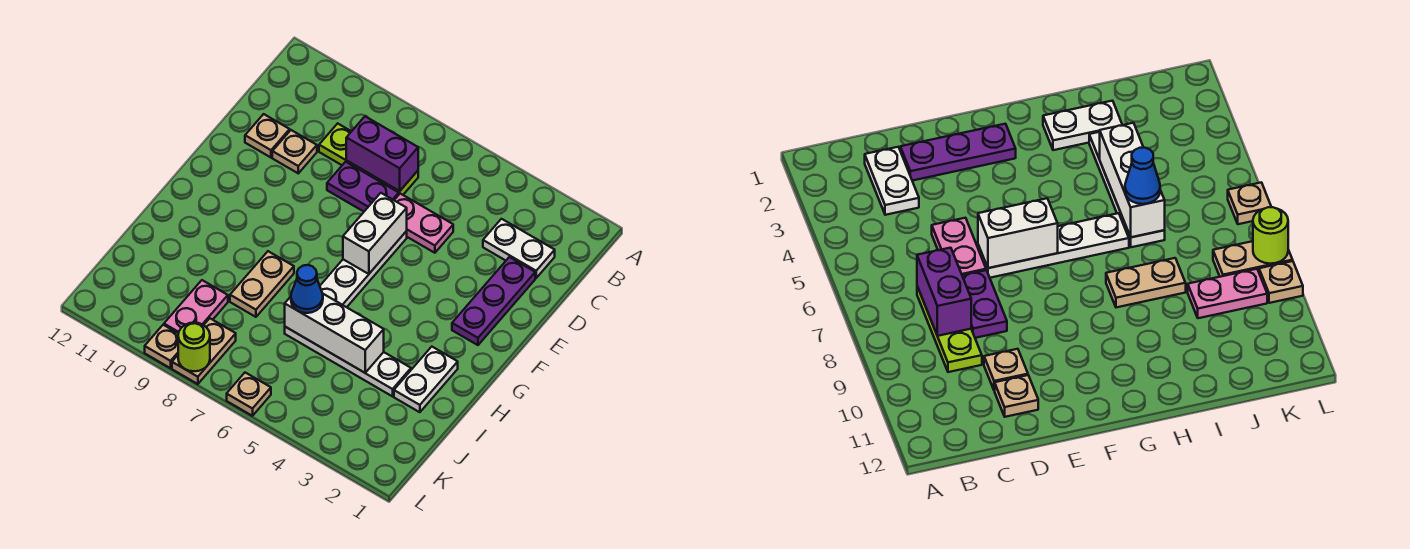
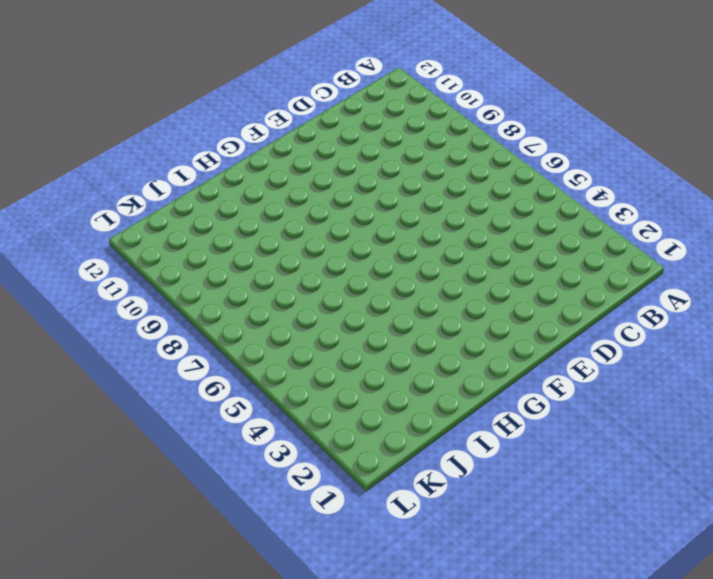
none -> white 1x2 plate [483,219,555,278]
none -> lime 1x3 plate [319,123,418,195]
none -> purple 1x3 plate [452,257,535,345]

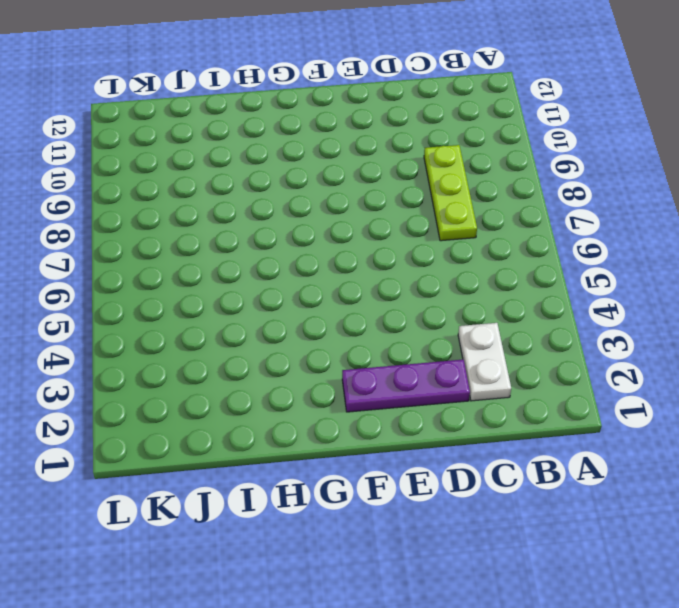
none -> pink 1x2 plate [394,194,453,253]
none -> purple 1x2 plate [327,162,399,212]
none -> tan 1x1 plate [272,130,317,173]

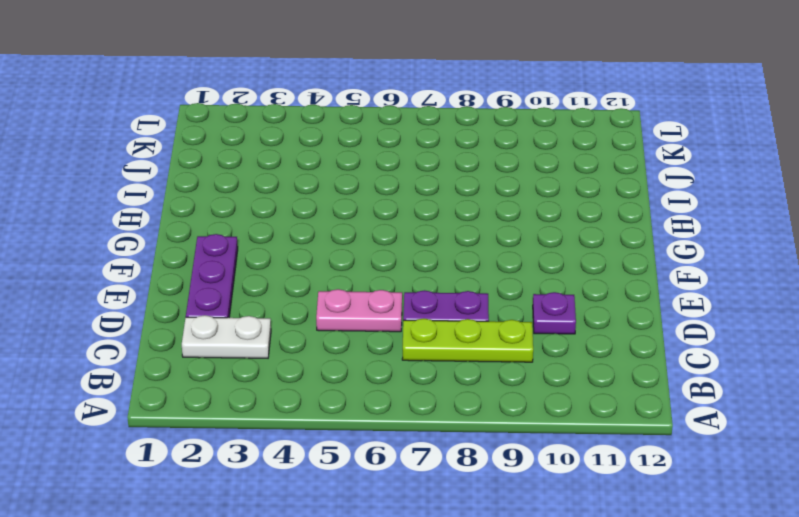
purple 1x1 plate [533,292,576,334] -> tan 1x1 plate [272,130,317,173]
none -> tan 1x1 plate [245,114,290,157]
none -> white 1x4 plate [320,231,407,307]
none -> white 1x2 plate [394,347,458,412]

